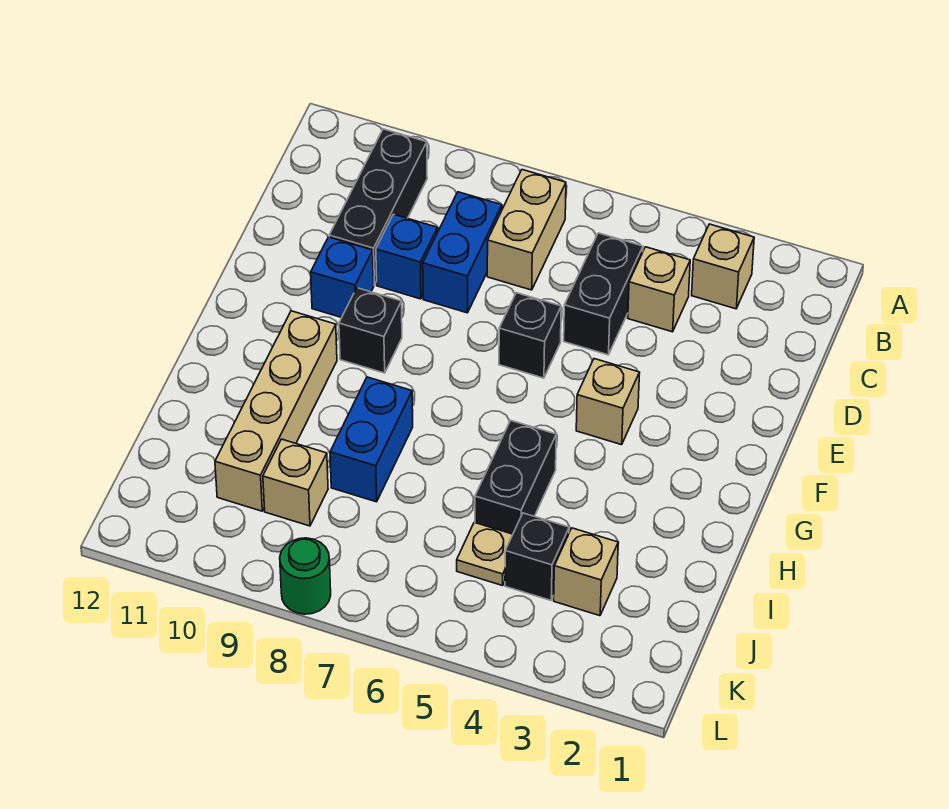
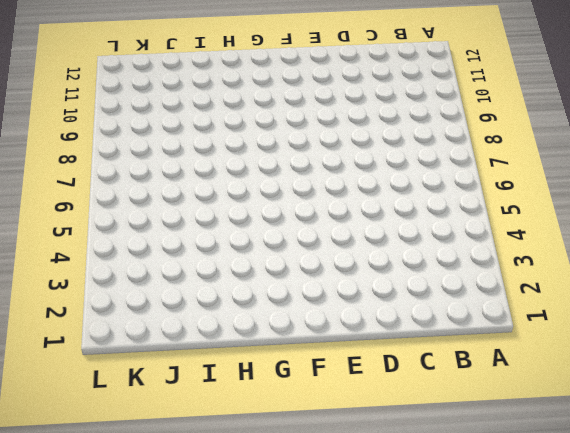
none -> tan 1x1 brick [692,224,754,309]
none -> tan 1x2 brick [487,170,566,290]
none -> black 1x3 brick [329,129,427,285]

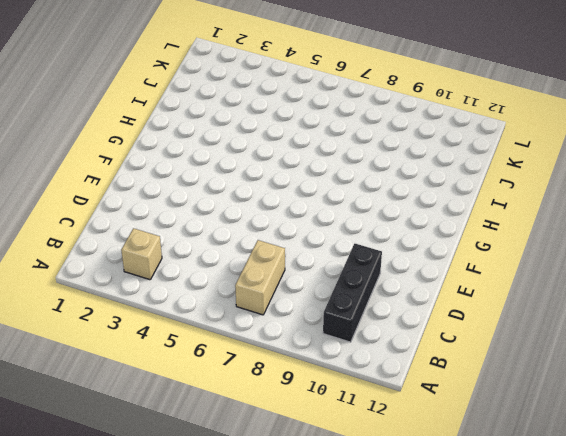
none -> tan 1x1 brick [628,247,690,332]
none -> black 1x2 brick [564,233,643,355]
none -> blue 1x2 brick [423,192,502,313]

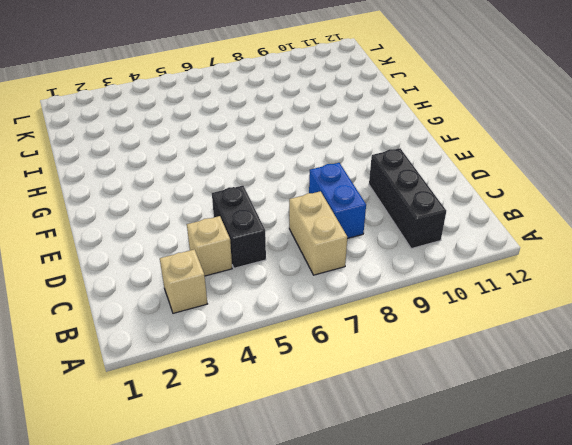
none -> blue 1x1 brick [376,214,438,299]
none -> black 1x1 brick [499,293,561,378]
none -> blue 1x1 brick [311,237,374,318]

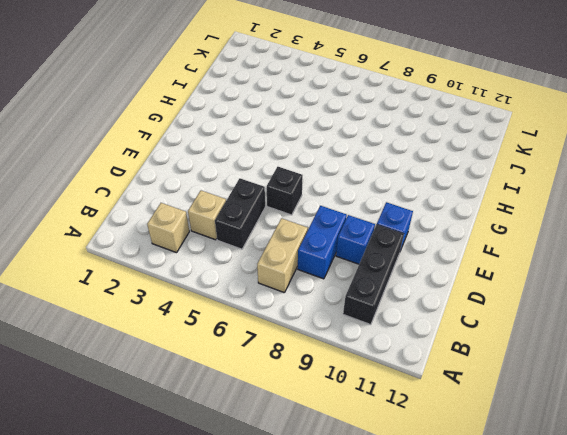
none -> tan 1x1 brick [576,359,640,445]
none -> black 1x1 brick [339,288,402,373]
none -> tan 1x4 brick [215,311,337,511]

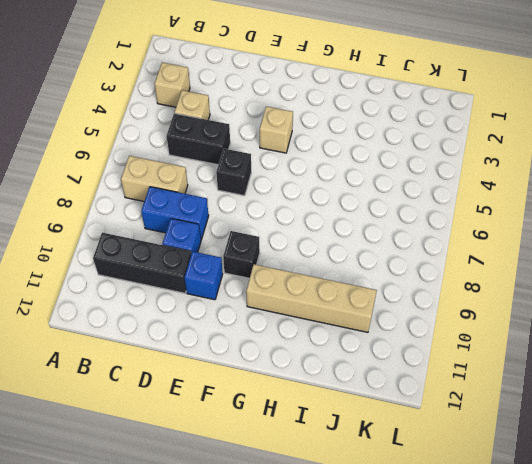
none -> black 1x2 brick [475,421,556,534]
none -> blue 1x2 brick [330,377,413,502]
none -> tan 1x1 brick [554,528,618,616]

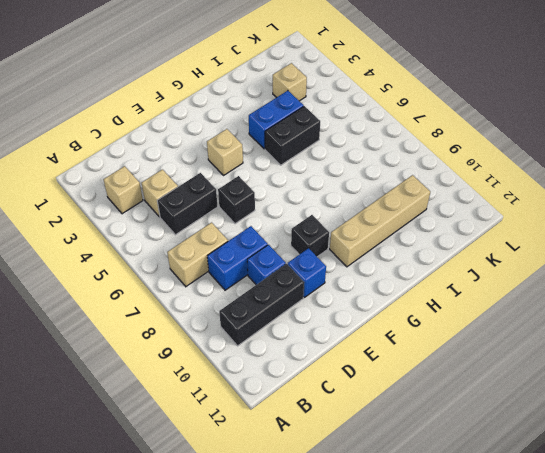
blue 1x2 brick [249,91,304,149] -> blue 1x2 brick moved to [330,377,413,502]
none -> black 1x1 brick [505,513,569,600]
none -> tan 1x1 plate [457,522,513,586]
none -> tan 1x1 brick [263,439,328,526]

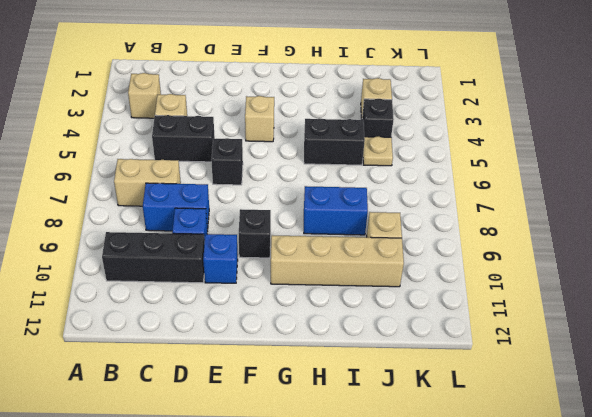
none -> green 1x1 round brick [280,538,331,614]

